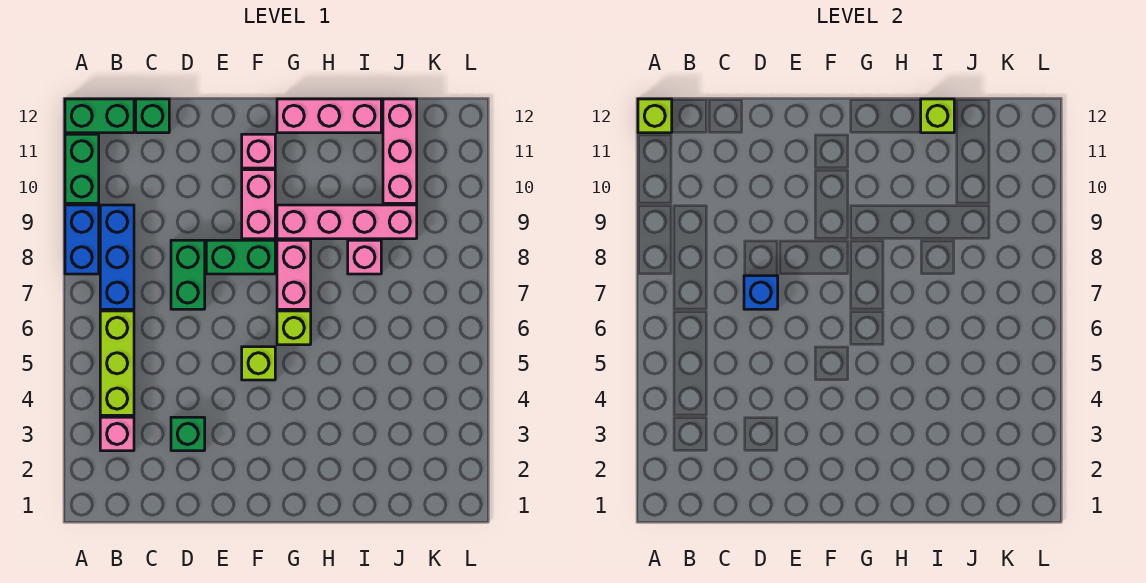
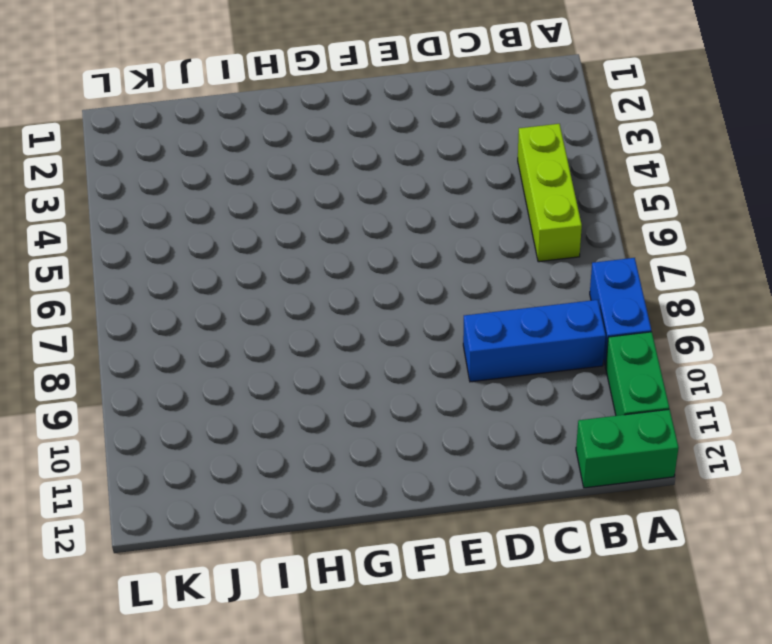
blue 1x3 brick [463,300,606,382] -> blue 1x3 brick turned to [100,205,134,309]
none -> pink 1x1 brick [100,417,134,451]
none -> green 1x1 brick [136,99,169,133]
none -> green 1x1 brick [171,417,205,451]

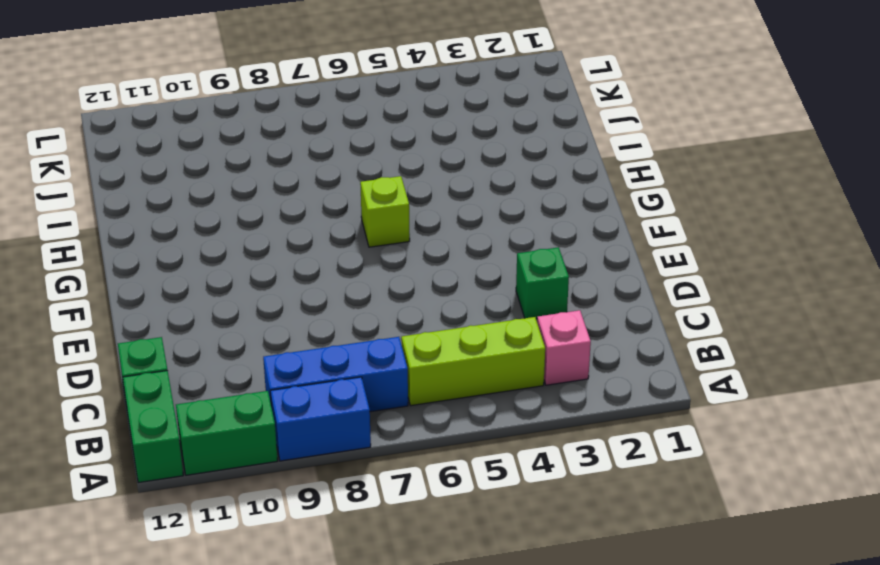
none -> green 1x2 brick [171,240,205,309]
none -> green 1x2 brick [206,240,275,274]
none -> lime 1x1 brick [242,347,275,380]

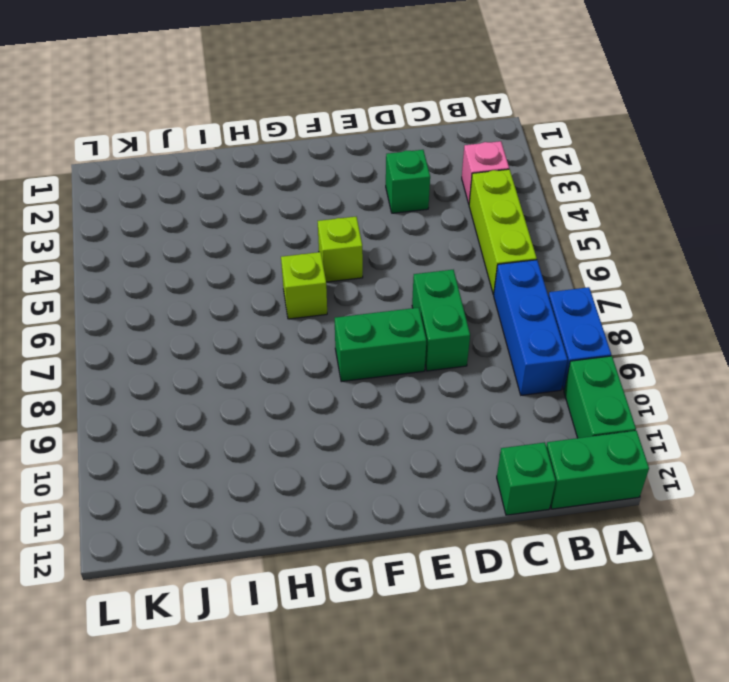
none -> pink 1x2 brick [242,170,275,239]
none -> pink 1x1 brick [242,134,275,168]
none -> pink 1x2 brick [277,240,311,309]

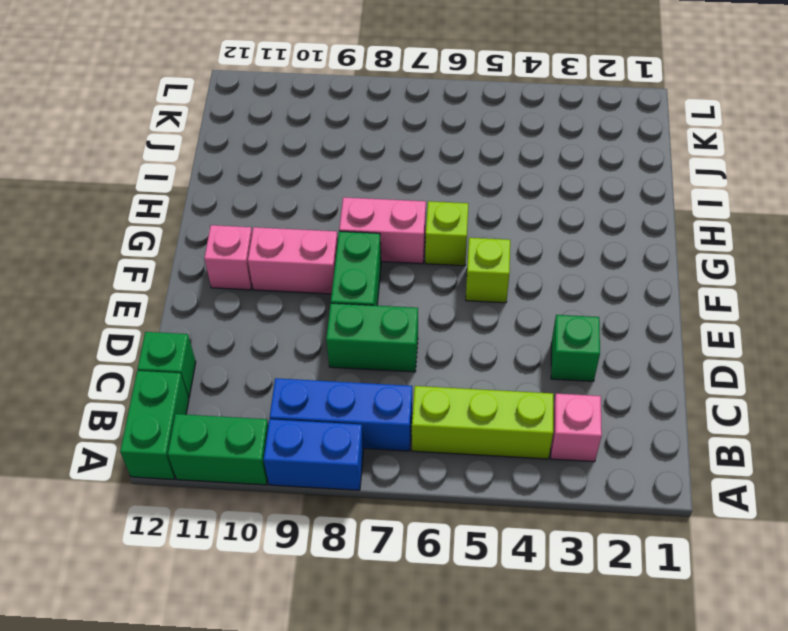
none -> pink 1x4 brick [277,205,417,239]
none -> pink 1x3 brick [277,99,381,133]
none -> pink 1x1 brick [348,240,381,274]

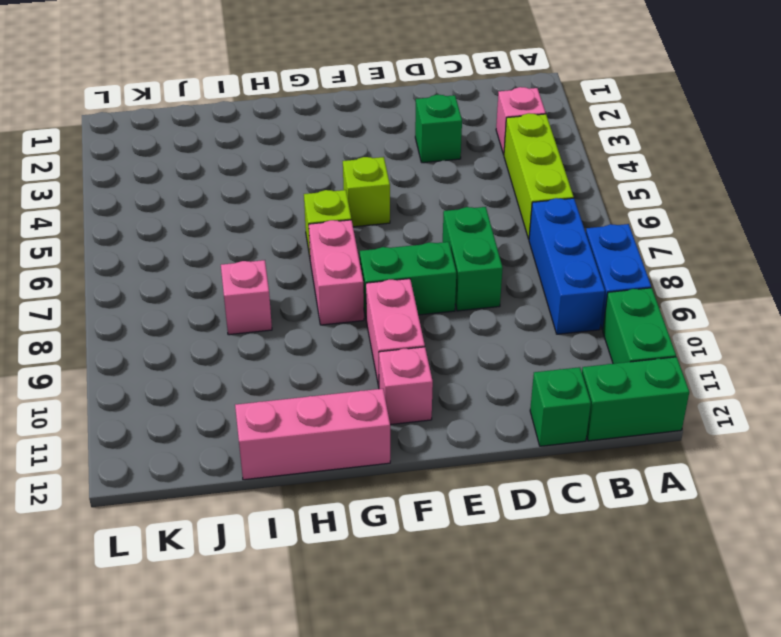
none -> pink 1x4 brick [277,205,417,239]
none -> pink 1x3 brick [383,99,417,203]
none -> lime 1x1 brick [638,99,672,133]

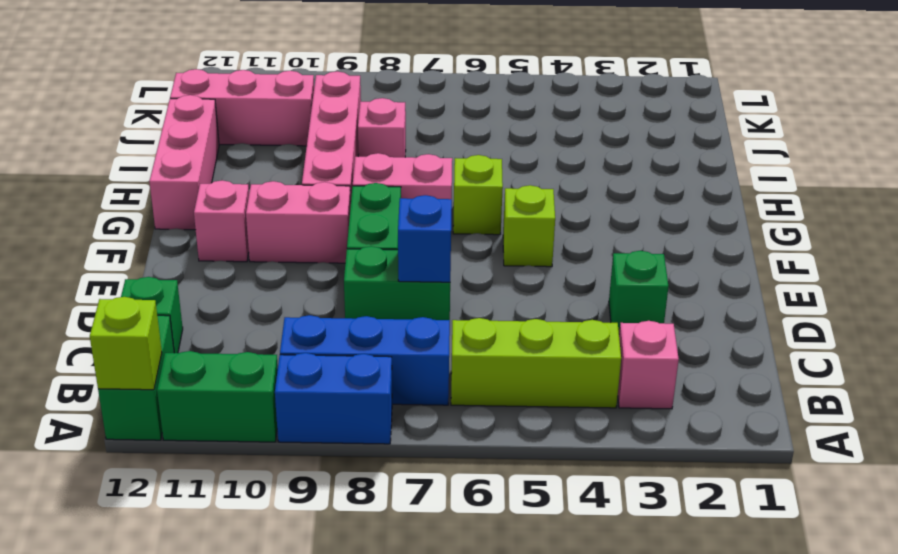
none -> lime 1x1 brick [921,99,954,133]

